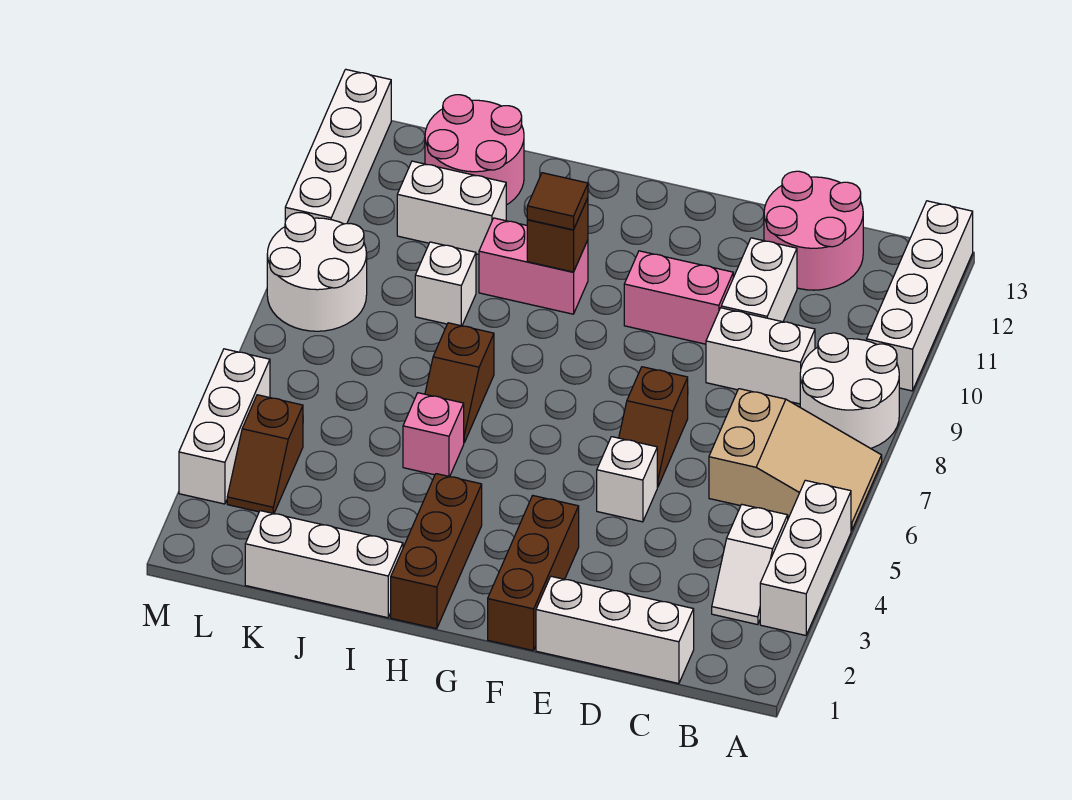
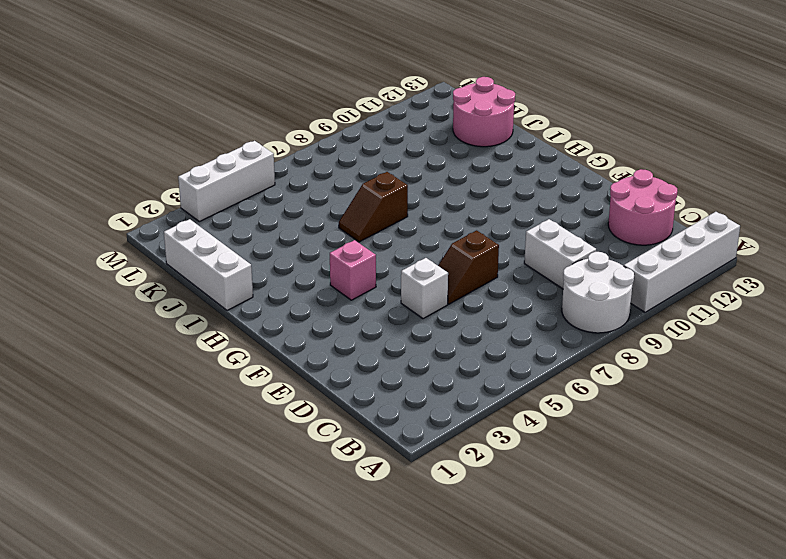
pink 1x1 brick [330,240,376,300] -> pink 1x1 brick moved to [403,393,464,477]
none -> white 1x3 brick [760,480,851,635]
none -> tan 2x3 slope [709,389,882,531]
none -> white 1x2 slope [712,504,788,625]

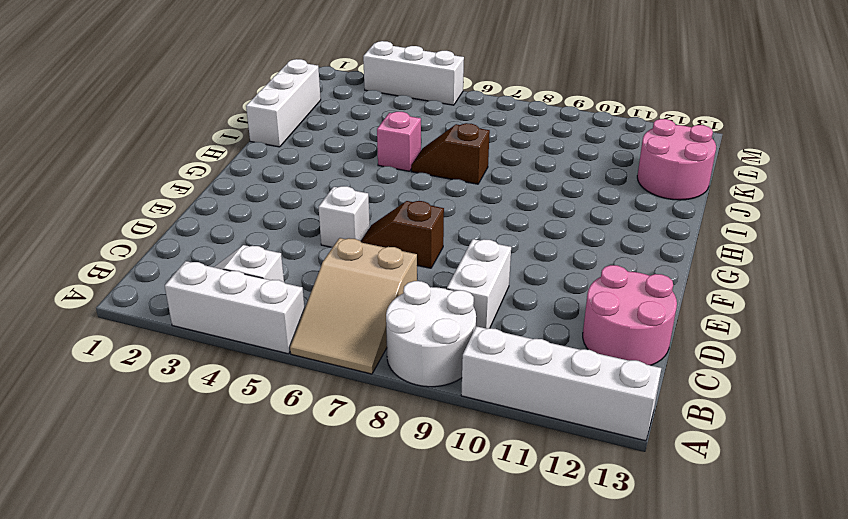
none -> white 1x3 brick [536,576,694,683]
none -> white 1x2 brick [721,238,797,322]
none -> pink 1x2 brick [624,251,733,344]

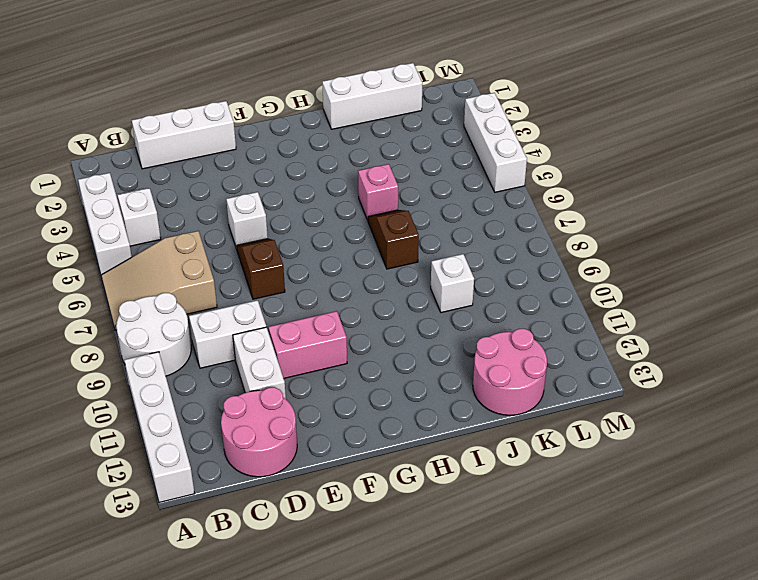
none -> brown 1x3 brick [488,496,579,651]
none -> brown 1x3 brick [391,474,482,629]
none -> pink 1x2 brick [479,218,588,314]

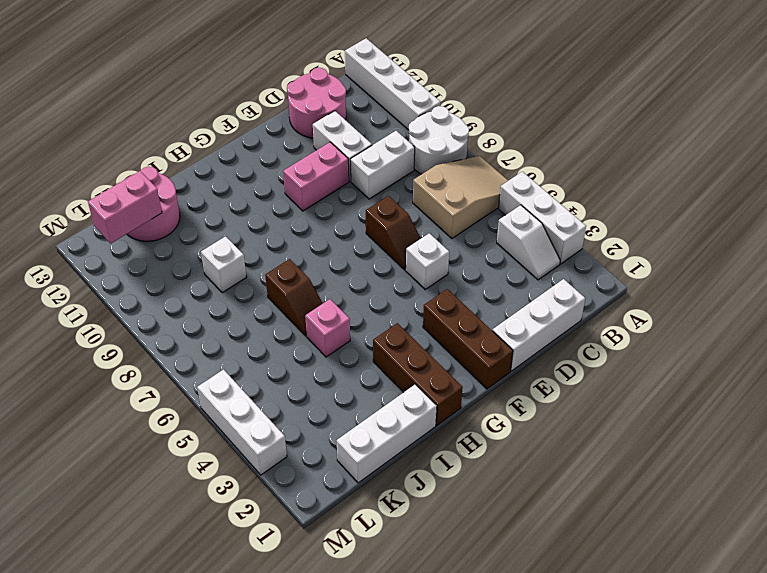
pink 1x2 brick [88,171,162,244] -> pink 1x2 brick moved to [479,218,588,314]
none -> white 1x2 brick [397,161,506,254]
none -> brown 1x2 slope [227,395,303,514]
none -> white 2x2 round brick [267,213,367,331]

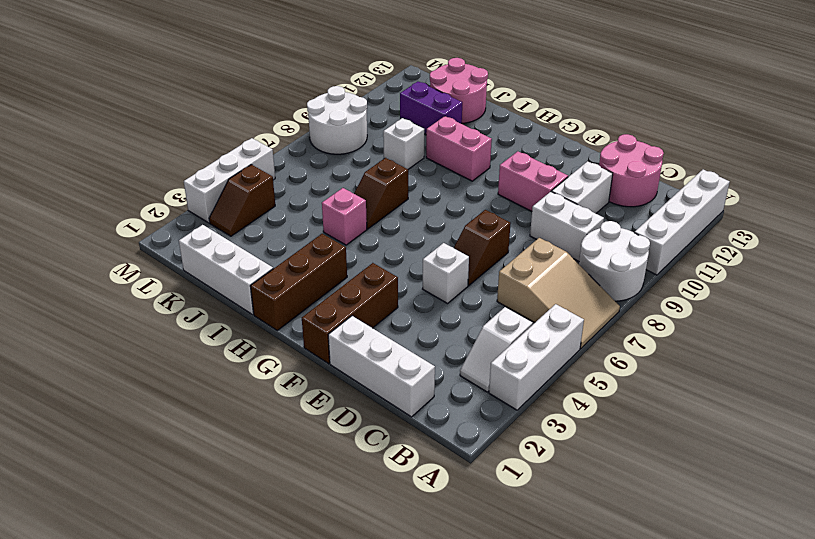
purple 1x2 brick [400,82,462,135] -> white 1x2 brick [397,161,506,254]
none -> white 1x4 brick [285,69,391,224]
none -> brown 1x1 brick [527,198,588,272]
none -> brown 1x1 tile [527,173,588,230]

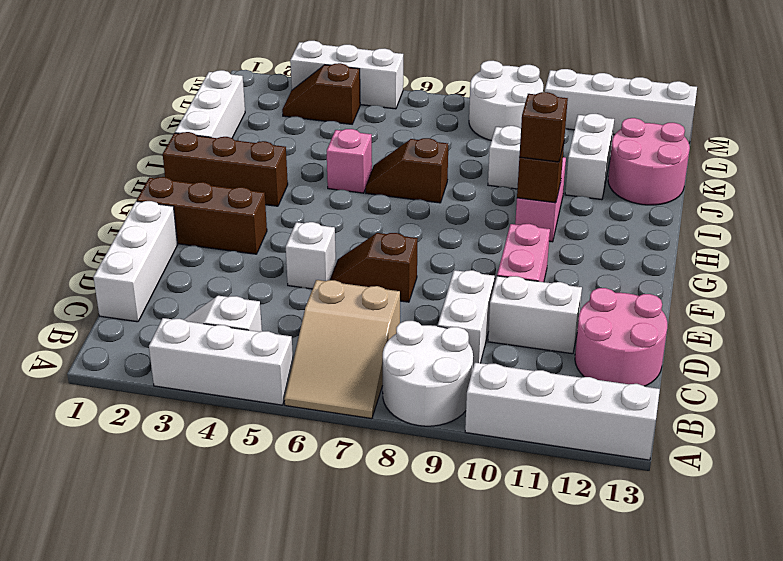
brown 1x1 brick [519,92,568,162] -> brown 1x1 tile [527,173,588,230]

